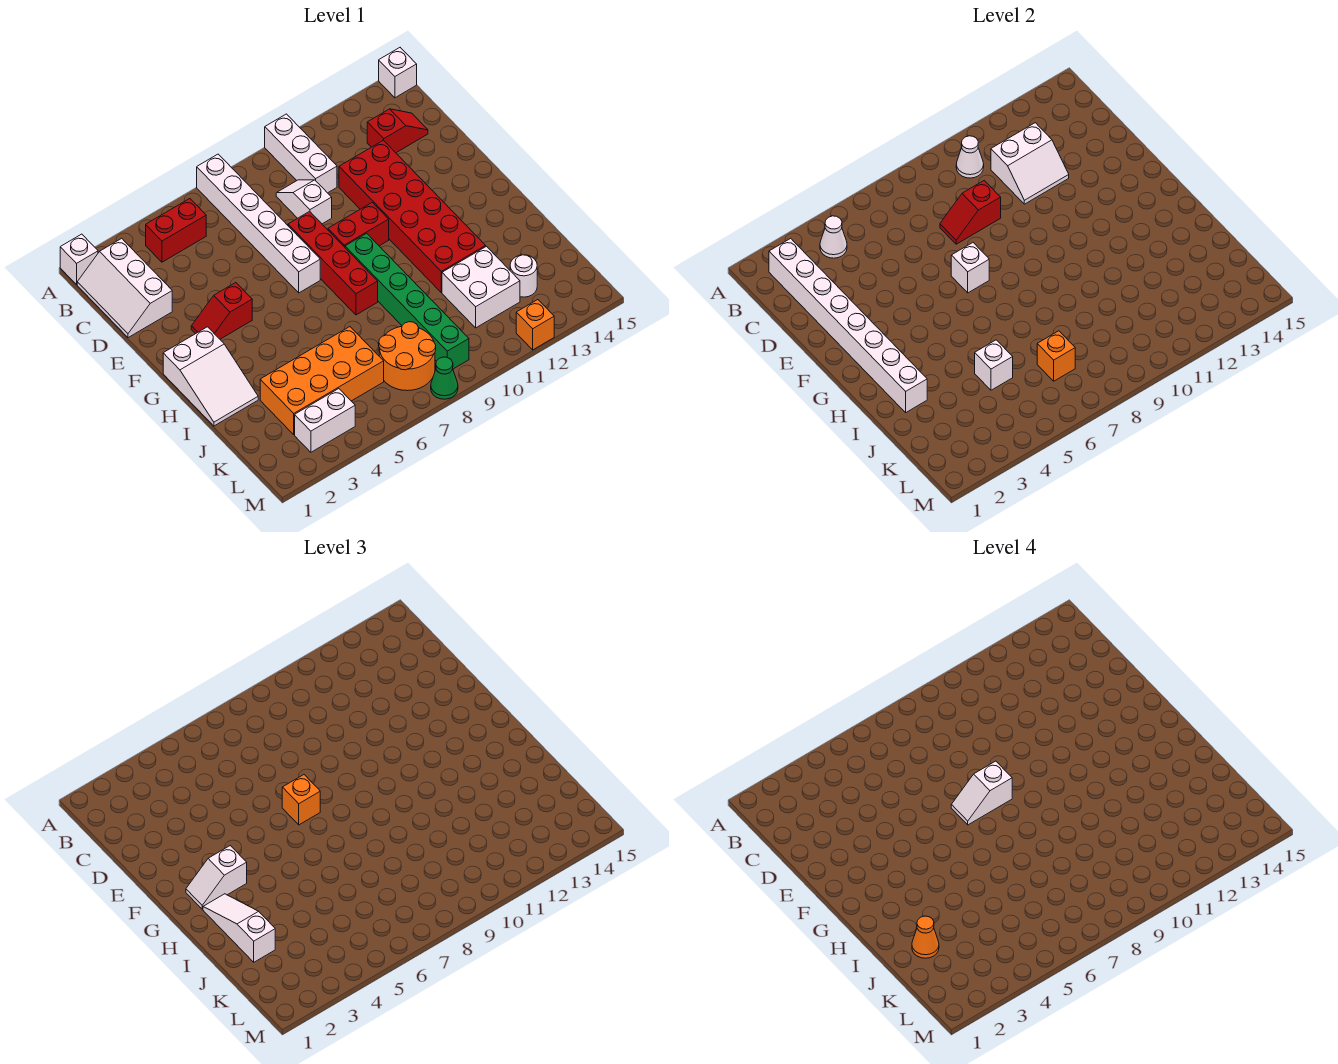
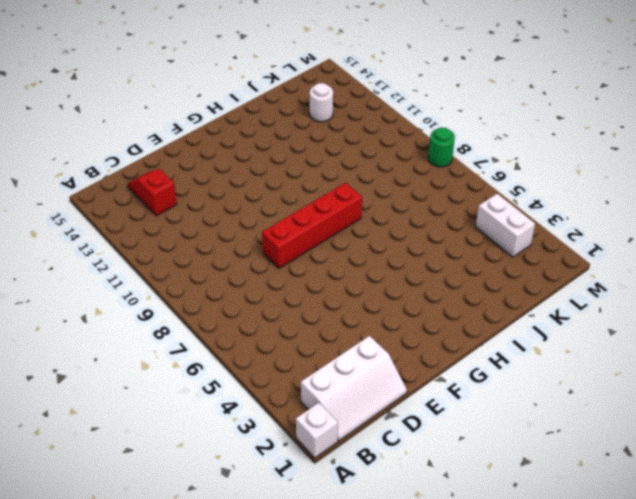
green 1x1 round brick [428,127,455,167] -> green 1x1 cone [431,357,458,399]
none -> white 1x6 brick [197,154,320,293]
none -> white 1x3 brick [265,114,337,193]
none -> white 1x1 brick [379,48,417,98]
none -> red 1x2 brick [146,199,206,262]

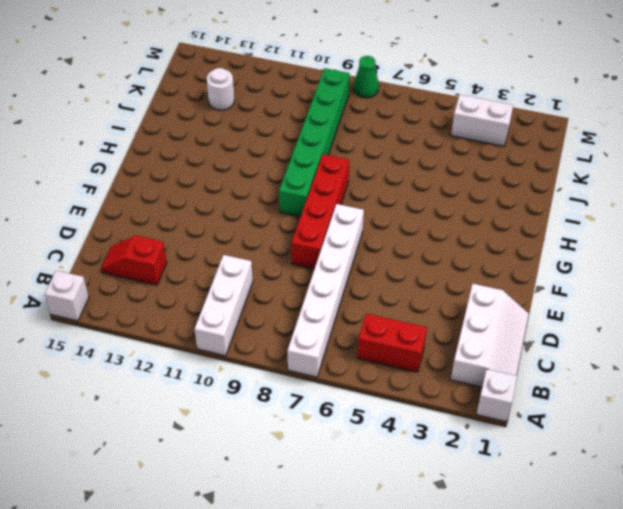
none -> white 1x2 slope [276,180,332,224]
none -> red 2x6 brick [339,140,486,292]
none -> red 1x2 slope [191,283,252,339]
none -> red 1x2 brick [328,202,389,247]

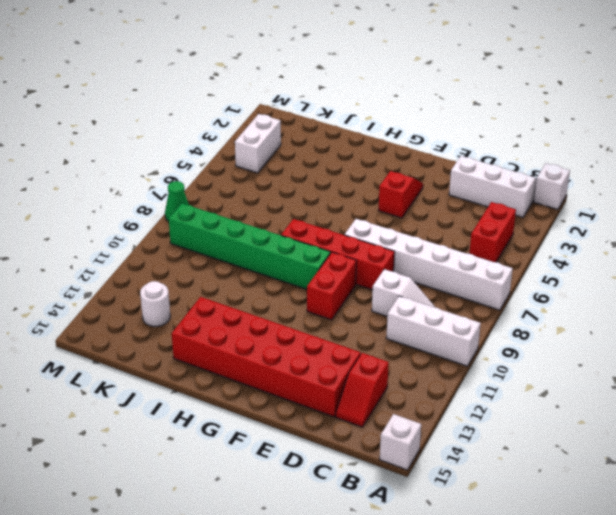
red 2x6 brick [172,297,361,417] -> red 2x6 brick moved to [339,140,486,292]
none -> white 2x3 slope [163,327,258,426]
none -> orange 2x4 brick [260,327,384,434]
none -> white 2x2 brick [442,246,520,328]
none -> orange 2x2 round brick [379,322,436,391]

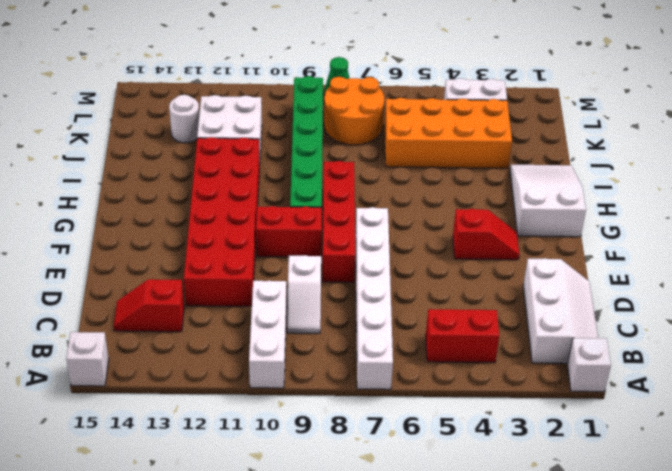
none -> orange 1x1 brick [516,300,554,350]
none -> white 1x8 brick [769,238,927,412]
none -> white 1x1 cone [820,216,847,258]
none -> white 1x1 cone [956,136,984,178]

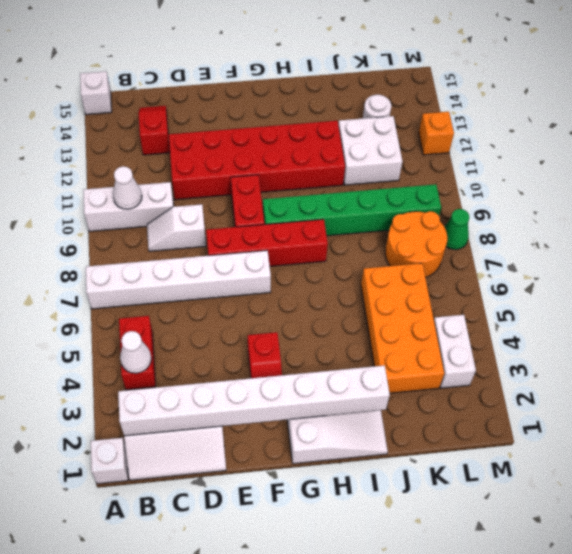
none -> white 2x2 slope [991,123,1069,204]
none -> red 1x2 slope [940,181,1001,244]
none -> white 1x1 brick [951,243,989,293]
none -> white 1x1 brick [975,340,1013,390]

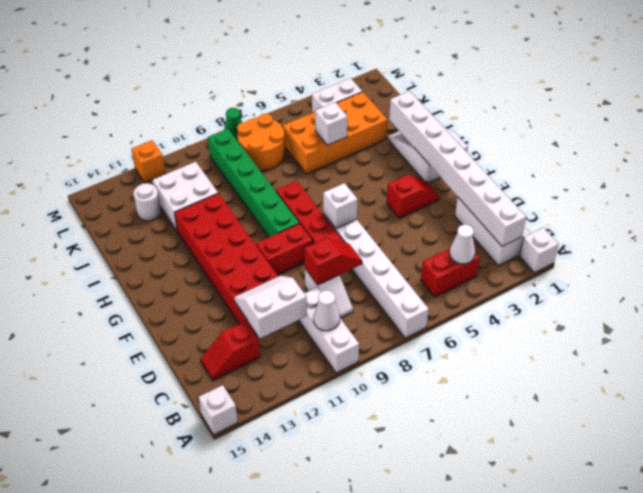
none -> orange 1x1 brick [1037,331,1075,381]
none -> orange 1x1 brick [282,775,320,825]
none -> white 1x2 slope [186,846,247,909]
none -> white 1x3 slope [203,894,275,962]

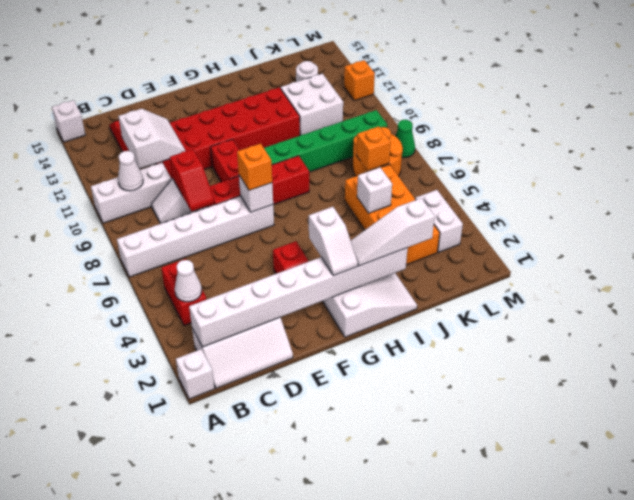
none -> white 1x2 slope [951,761,1012,825]
none -> orange 1x1 cone [912,916,939,958]

